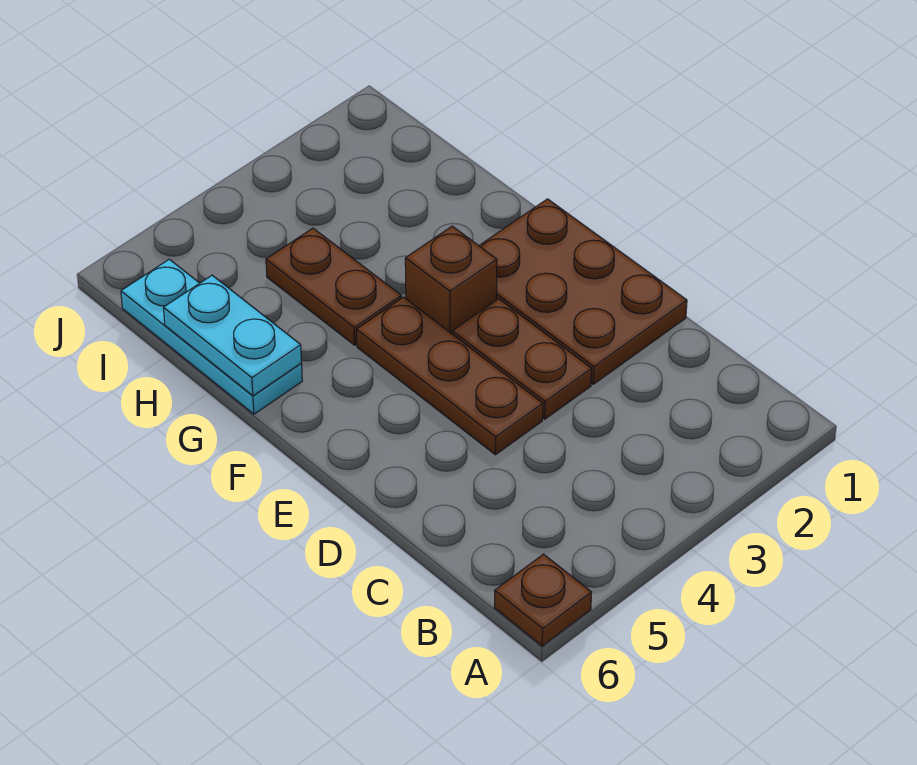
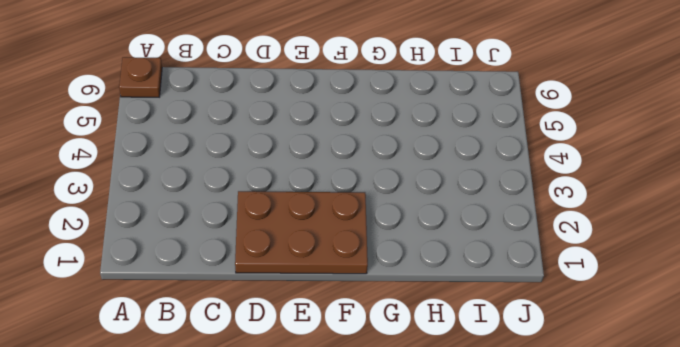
none -> brown 1x2 plate [452,299,592,419]
none -> brown 1x3 plate [356,297,543,455]

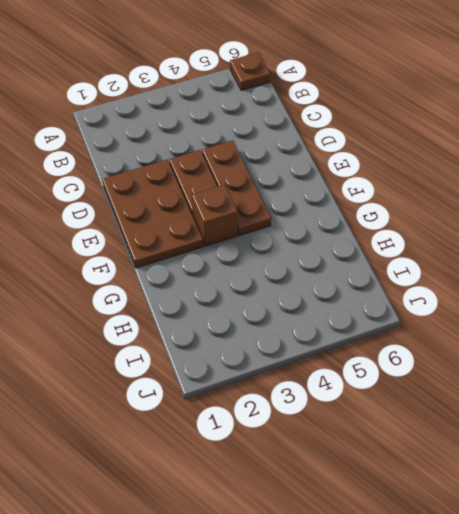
none -> brown 1x2 plate [266,228,401,345]
none -> cyan 1x3 plate [121,259,302,414]

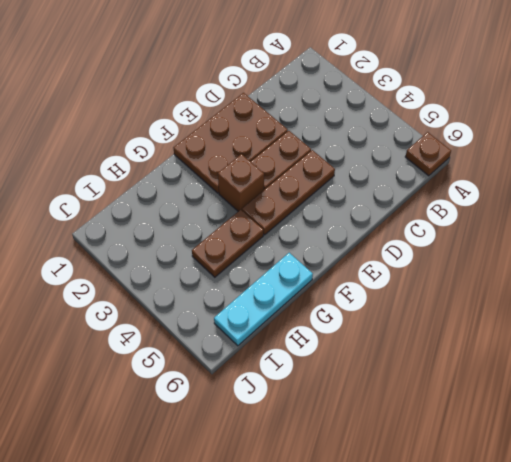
none -> cyan 1x2 plate [164,275,302,396]

